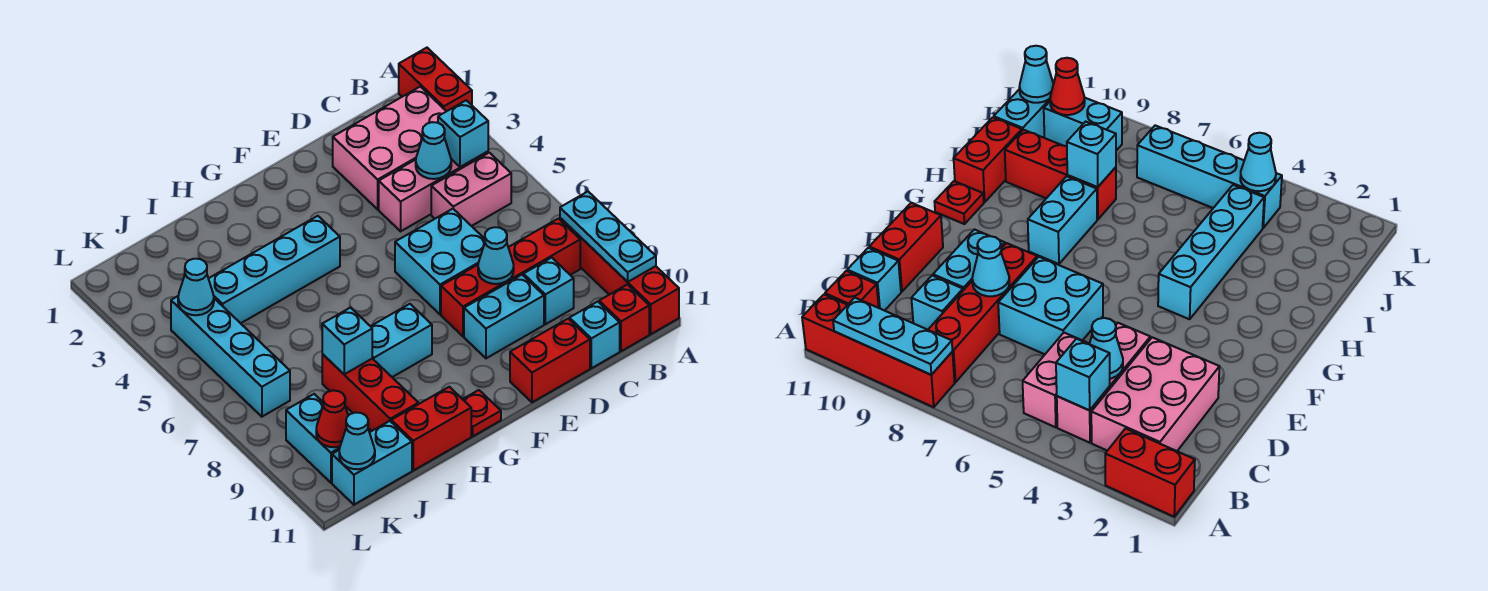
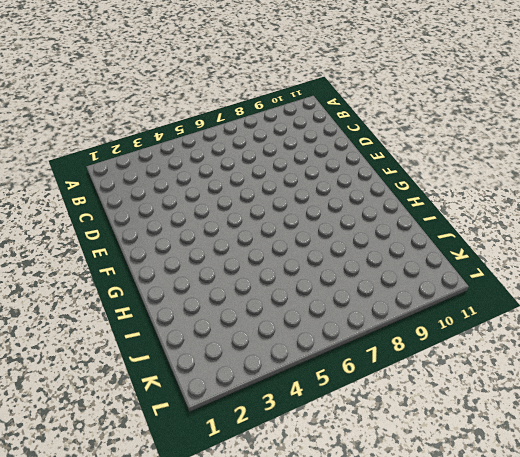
none -> red 1x2 brick [399,48,472,111]
none -> red 1x4 brick [560,218,679,334]
none -> pink 2x3 brick [333,87,446,209]

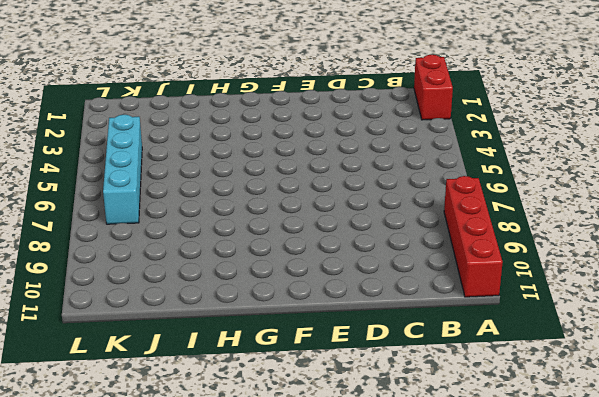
none -> pink 2x3 brick [333,87,446,209]
none -> pink 1x3 brick [379,152,488,231]
none -> pink 1x2 brick [431,153,511,226]

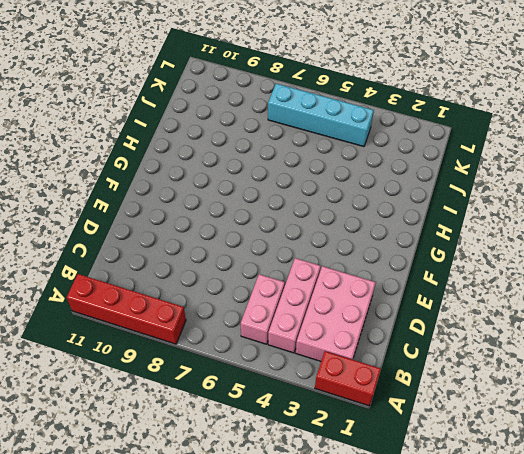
none -> red 1x4 brick [441,219,580,336]
none -> red 1x1 brick [599,285,649,351]
none -> cyan 1x1 brick [523,258,574,324]

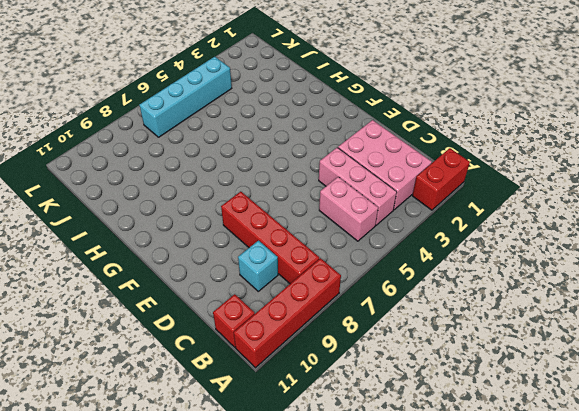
none -> cyan 1x1 brick [569,302,620,368]
none -> cyan 2x2 brick [395,209,485,314]
none -> cyan 1x2 brick [464,275,544,358]

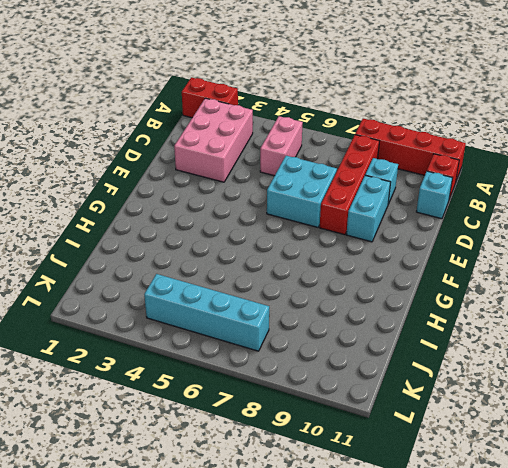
none -> pink 1x3 brick [379,152,488,231]
none -> red 1x2 brick [510,319,590,402]
none -> cyan 1x4 brick [208,216,340,323]

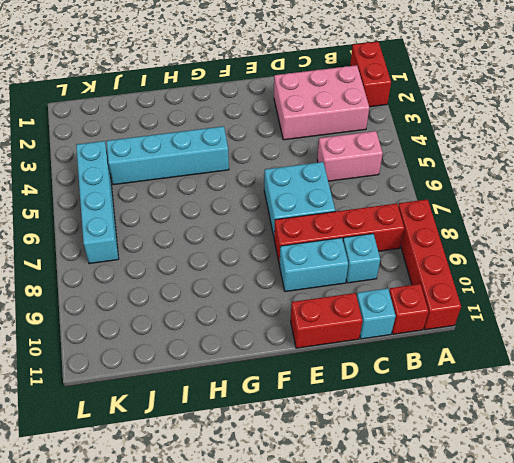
none -> pink 1x3 brick [379,152,488,231]
none -> cyan 1x2 brick [371,304,432,377]
none -> red 1x1 plate [463,390,501,436]

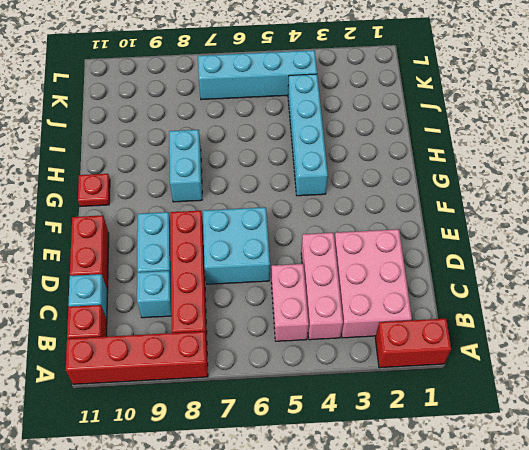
none -> red 1x2 brick [391,387,471,470]
none -> red 1x3 brick [322,354,419,431]
none -> cyan 1x2 brick [332,421,412,505]

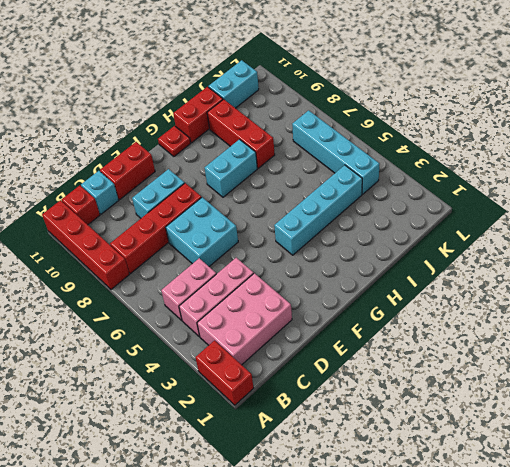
none -> cyan 1x1 brick [523,258,574,324]
none -> cyan 1x2 brick [286,394,340,483]
none -> cyan 1x3 plate [560,192,656,282]

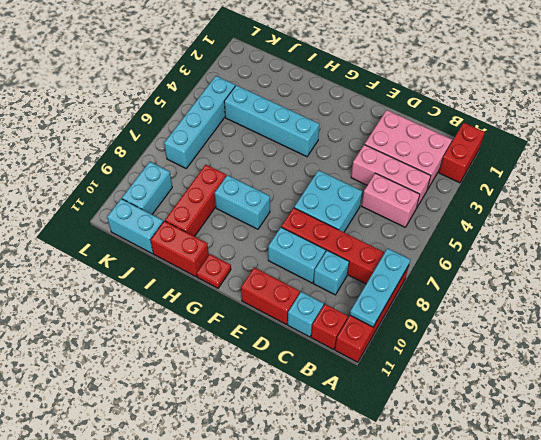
none -> cyan 1x1 brick [438,100,488,167]
none -> cyan 1x1 cone [416,122,451,179]
none -> cyan 1x1 cone [478,227,514,284]

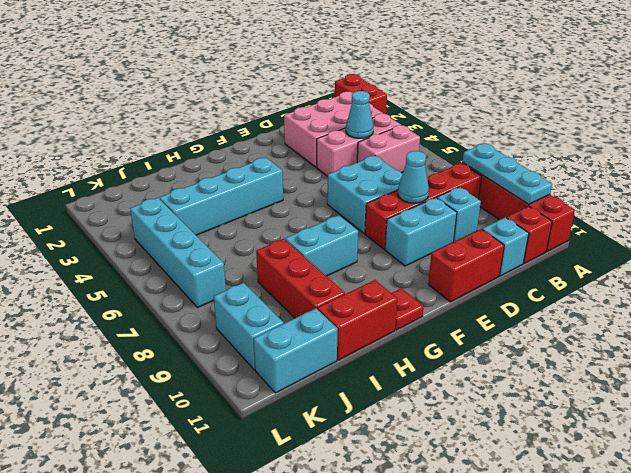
none -> cyan 1x1 brick [438,100,488,167]
none -> cyan 1x1 brick [322,308,372,374]
none -> cyan 1x1 cone [178,259,214,315]

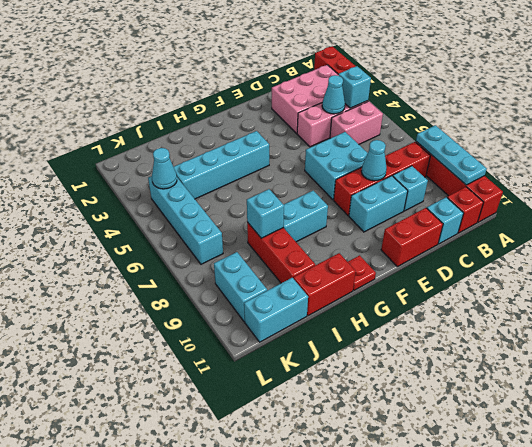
none -> red 1x1 cone [316,390,348,447]
none -> cyan 1x1 cone [339,412,375,469]

